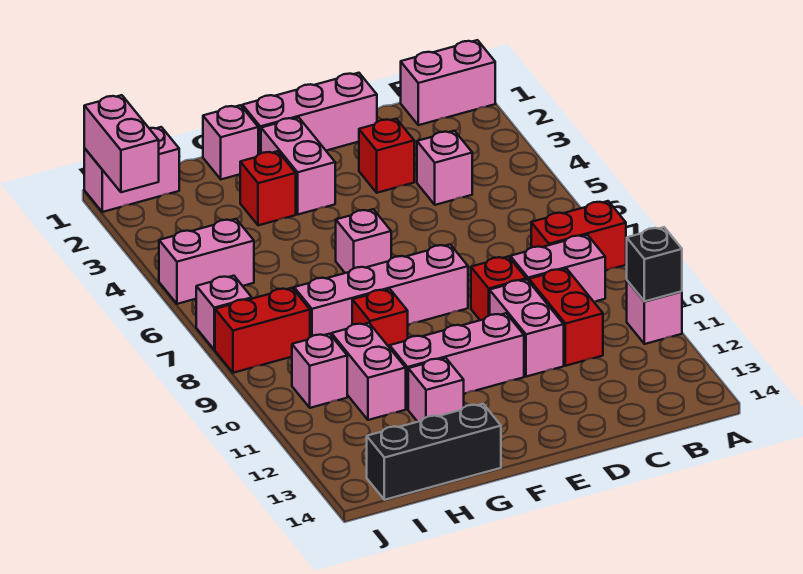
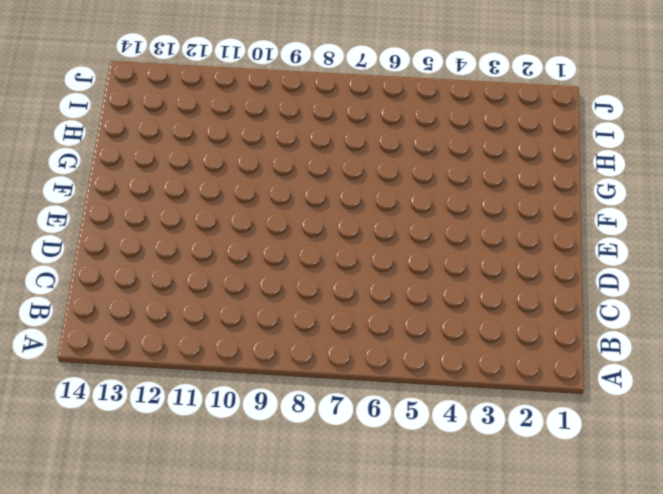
none -> pink 1x2 brick [401,40,495,125]
none -> red 1x2 brick [531,201,626,271]
none -> pink 1x1 brick [627,281,682,344]

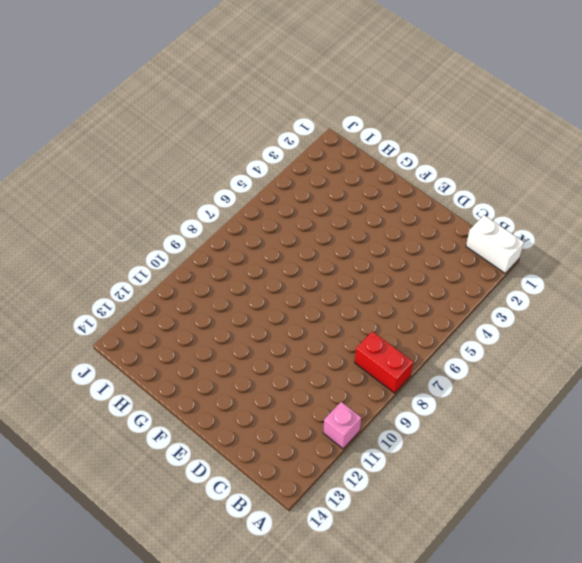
white 1x2 brick [466,215,524,273] -> pink 1x2 brick [401,40,495,125]
none -> pink 1x2 brick [510,235,605,302]
none -> pink 1x1 brick [417,131,472,205]
none -> red 1x2 brick [529,269,603,366]

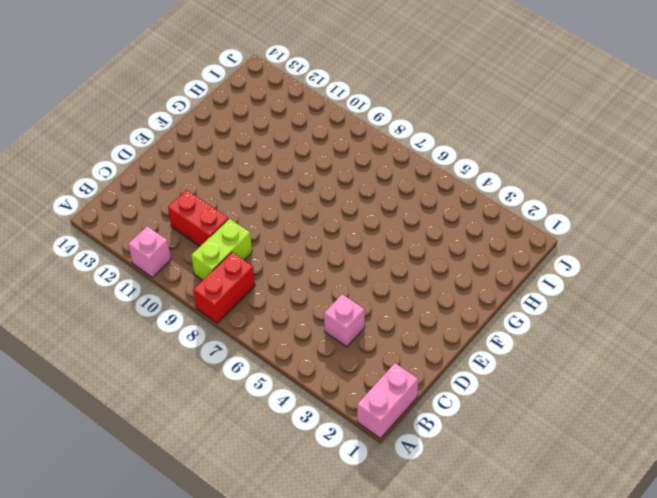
lime 1x2 brick [191,219,252,280] -> pink 1x2 brick [510,235,605,302]
none -> pink 1x3 brick [242,73,377,155]
none -> red 1x1 brick [359,119,414,193]
none -> red 1x1 brick [471,256,526,320]

